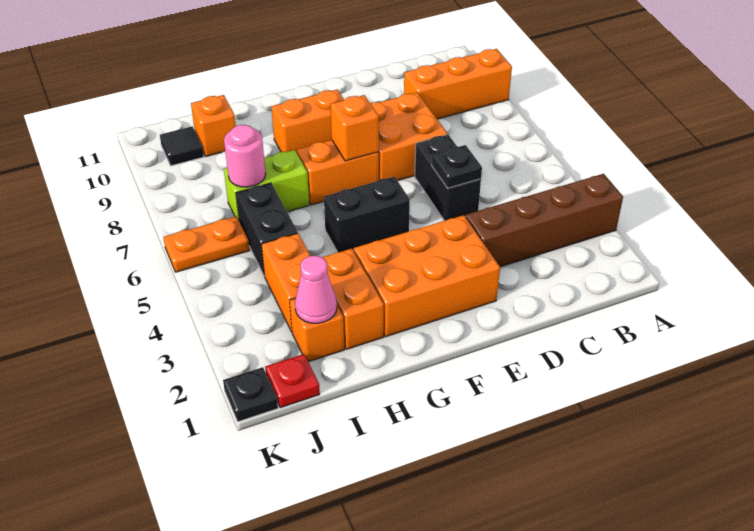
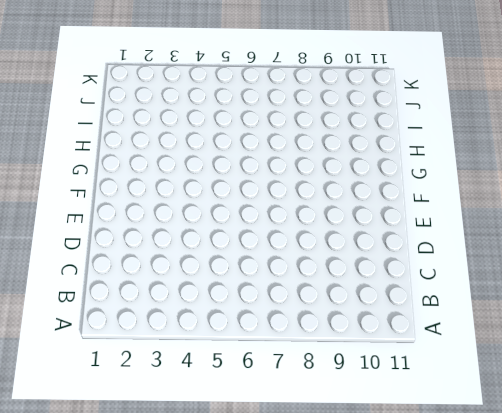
none -> brown 1x4 brick [466,174,623,267]
none -> orange 1x3 brick [404,49,512,119]
none -> black 1x2 brick [415,134,481,221]

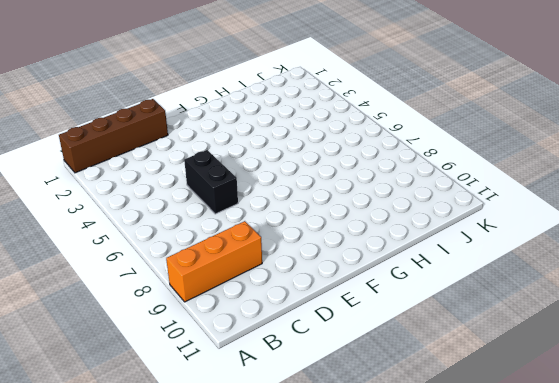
brown 1x4 brick [59,99,168,173] -> brown 1x4 brick moved to [466,174,623,267]
none -> orange 2x2 brick [370,93,447,181]
none -> orange 2x3 brick [354,215,500,337]
none -> black 1x2 brick [324,177,410,252]

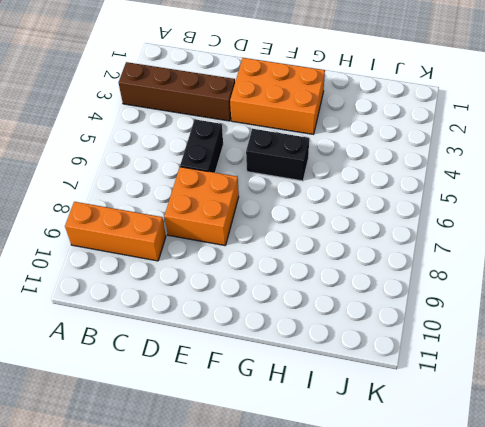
none -> orange 1x2 brick [296,140,379,205]
none -> orange 1x2 brick [271,90,344,153]
none -> orange 1x2 brick [323,249,384,349]

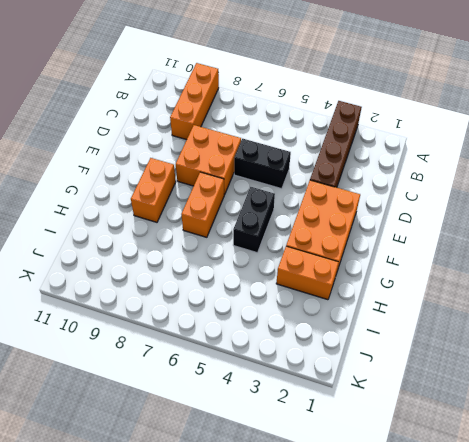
none -> lime 1x2 brick [224,150,309,220]
none -> orange 1x1 brick [290,298,344,362]
none -> orange 1x2 brick [261,233,310,332]

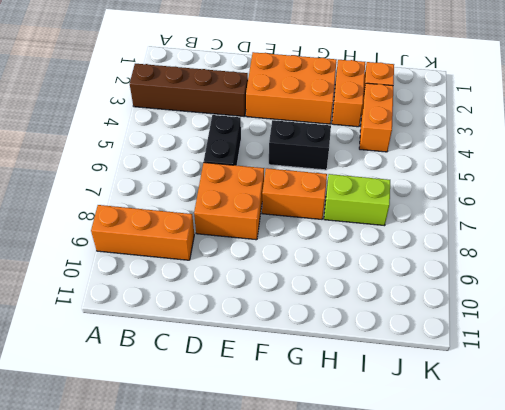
none -> orange 1x2 brick [271,90,344,153]
none -> black 1x2 brick [236,183,298,276]
none -> orange 1x1 brick [191,95,236,156]

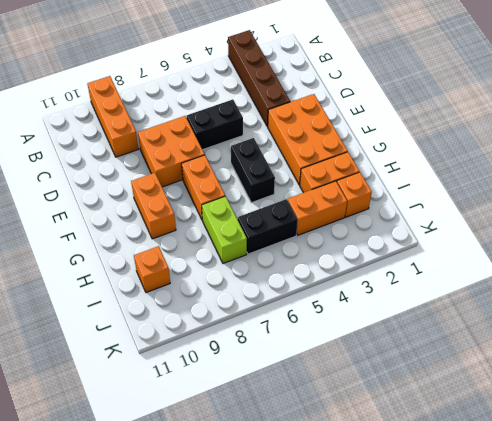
none -> red 1x1 plate [265,354,320,408]
none -> orange 1x2 plate [163,216,250,272]
none -> black 1x1 tile [160,127,204,166]

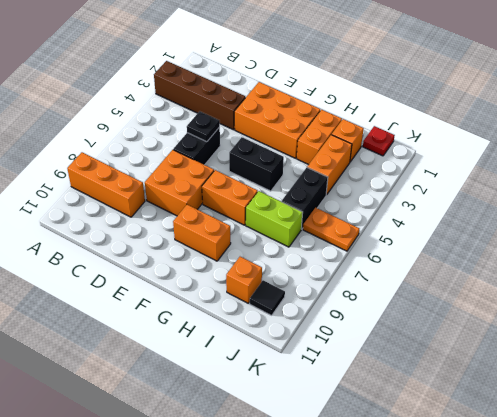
none -> black 1x1 plate [223,367,278,422]
none -> orange 1x1 brick [330,95,379,161]
none -> pink 1x1 cone [295,256,337,323]

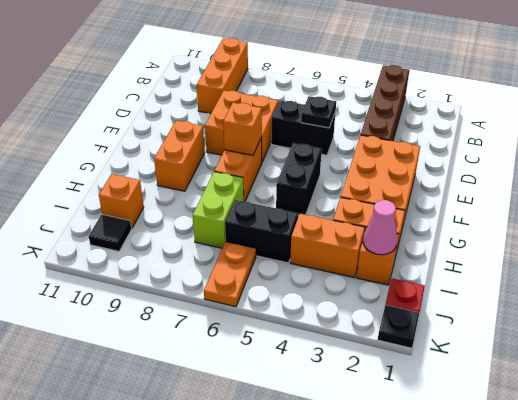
none -> pink 1x1 round brick [224,125,266,187]

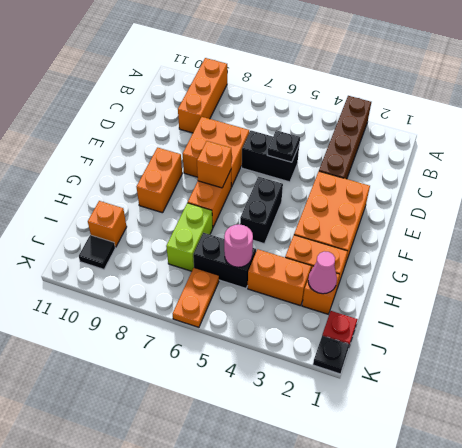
pink 1x1 round brick [224,224,253,267] -> pink 1x1 round brick moved to [224,125,266,187]

